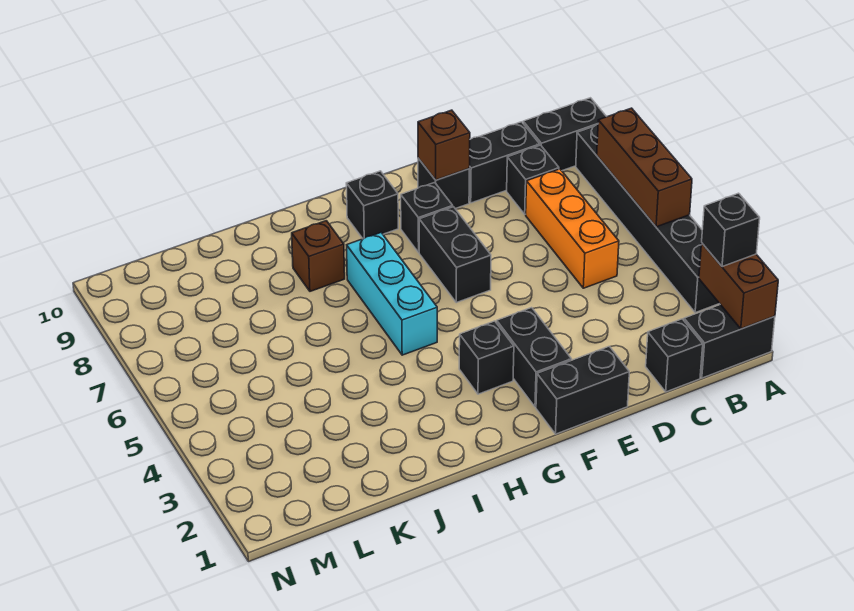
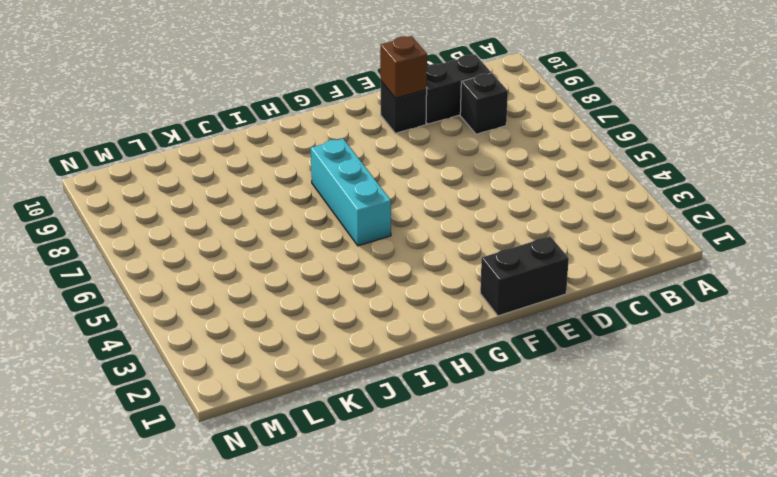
none -> black 1x2 brick [684,305,775,378]
none -> black 1x6 brick [576,124,720,313]
none -> black 1x2 brick [523,98,606,171]

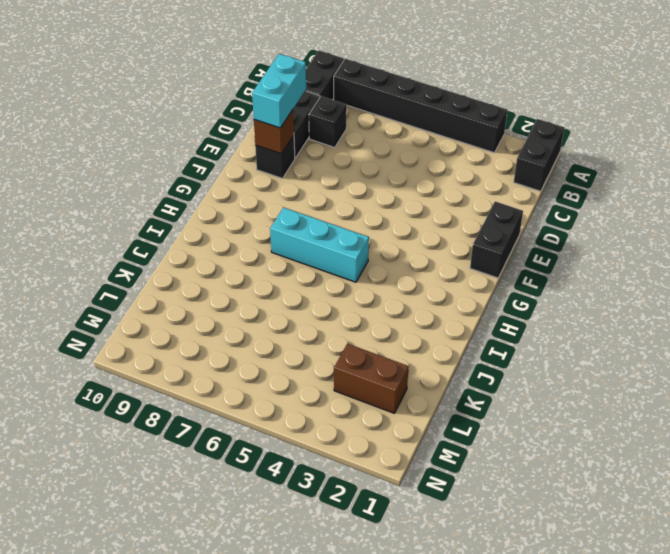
cyan 1x2 brick [252,54,306,128] -> none
brown 1x2 brick [334,344,409,413] -> brown 1x2 brick moved to [699,243,778,329]
none -> black 1x1 brick [646,319,703,392]
none -> orange 1x3 brick [526,169,619,288]
none -> black 1x2 brick [496,308,571,407]

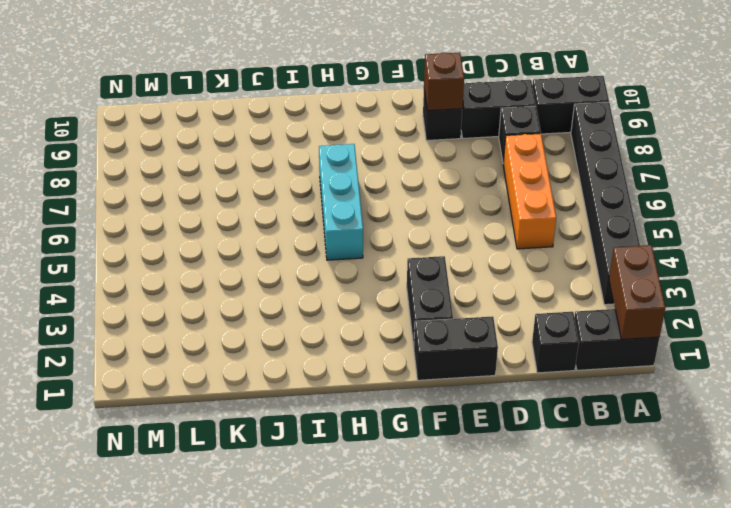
none -> black 1x2 brick [419,207,491,303]
none -> black 1x1 brick [401,182,453,252]
none -> black 1x1 brick [459,321,514,394]

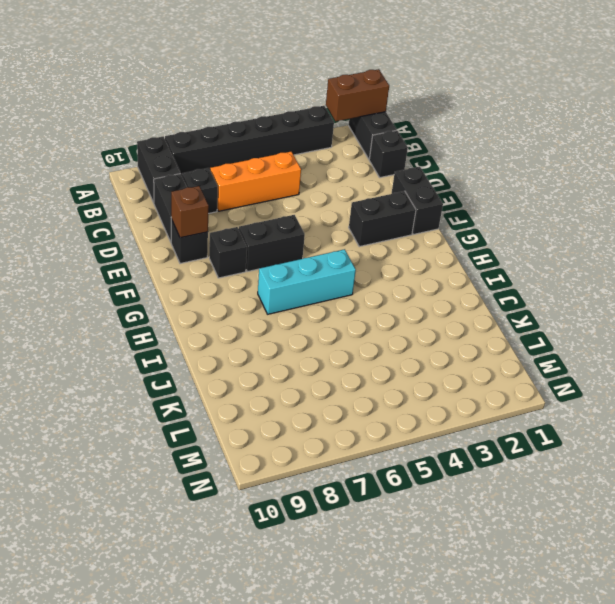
none -> black 1x1 brick [459,321,514,394]
none -> black 1x1 brick [346,171,398,239]
none -> brown 1x1 brick [292,221,345,291]

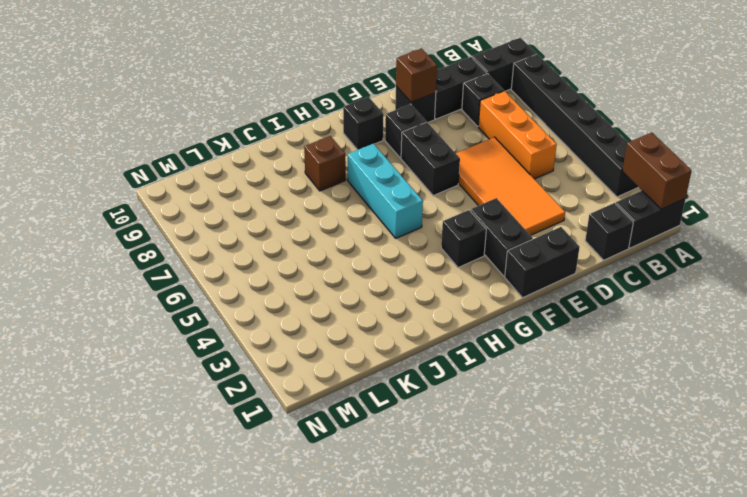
orange 2x4 tile [456,137,565,235] -> none
none -> brown 1x3 brick [597,108,692,227]
none -> black 1x1 brick [702,193,760,267]

